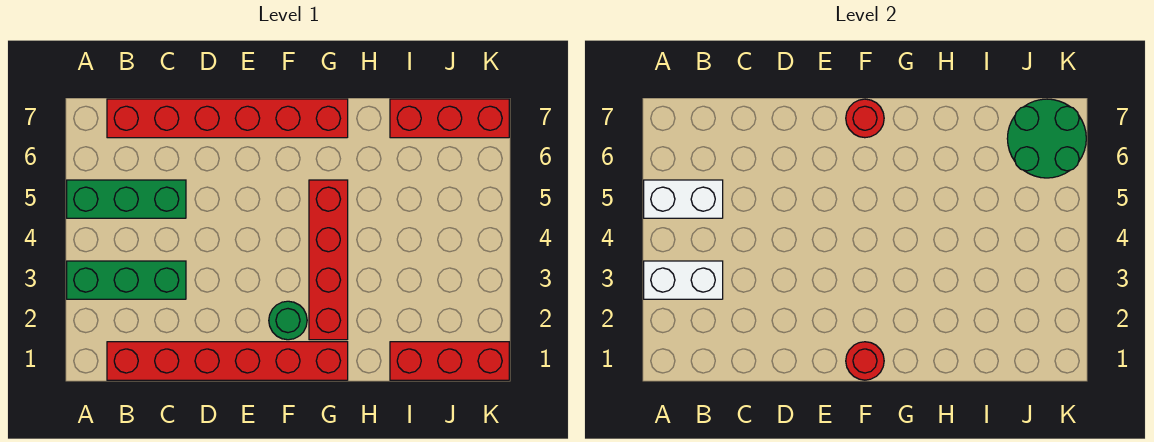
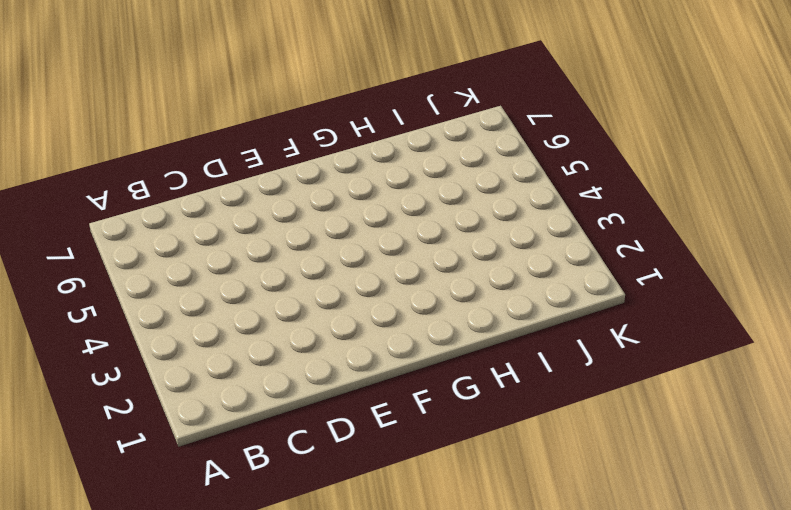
none -> green 1x3 brick [67,261,186,299]
none -> green 1x3 brick [67,180,186,218]
none -> red 1x6 brick [107,342,348,380]

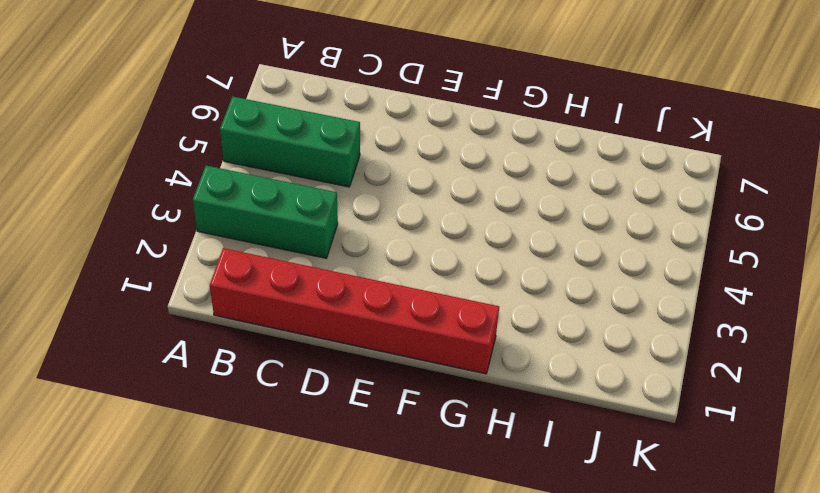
none -> red 1x6 brick [107,99,348,138]
none -> green 1x1 round brick [269,301,307,340]
none -> red 1x4 brick [309,180,348,340]

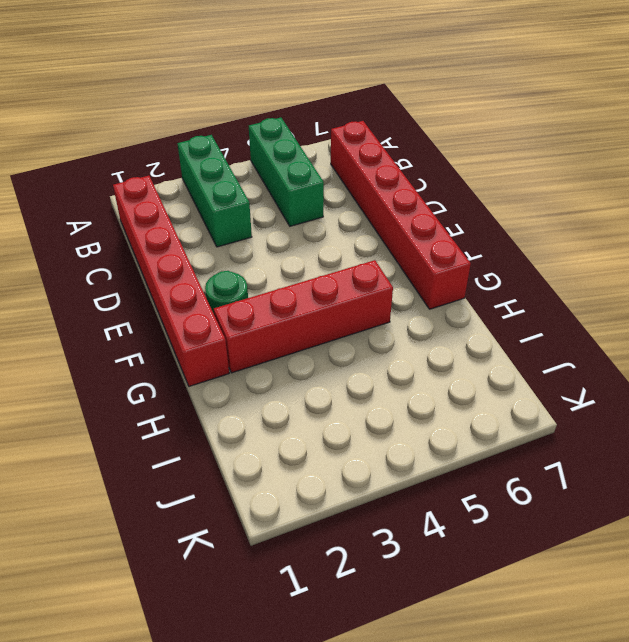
none -> red 1x3 brick [390,342,509,380]
none -> red 1x3 brick [390,99,509,138]
none -> white 1x2 brick [644,261,723,299]

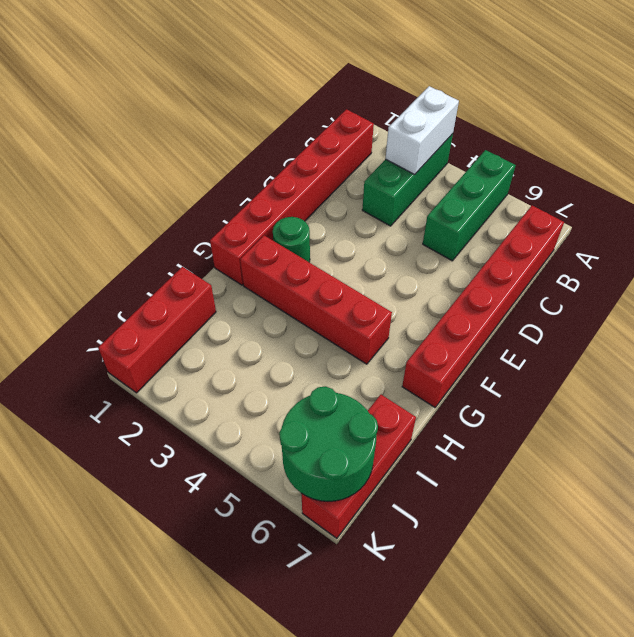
none -> white 1x2 brick [644,180,723,218]
none -> red 1x1 round brick [846,342,884,380]
none -> red 1x1 round brick [846,99,884,138]

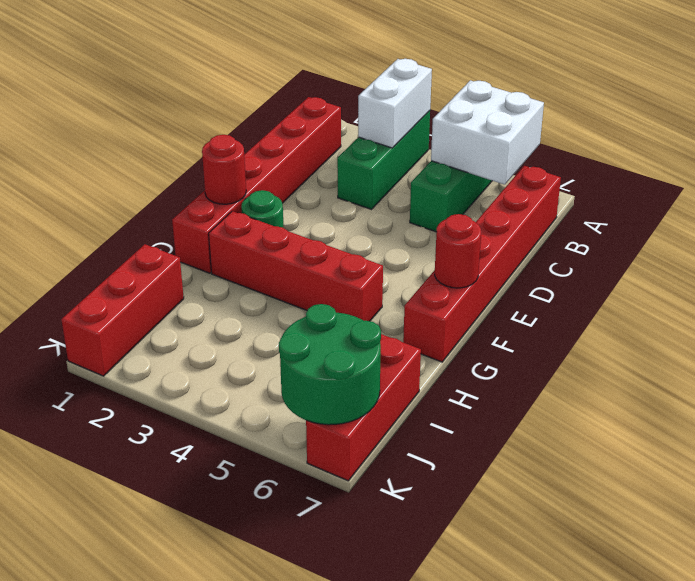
white 2x2 brick [431,80,544,185] -> white 1x2 brick [644,180,723,218]

